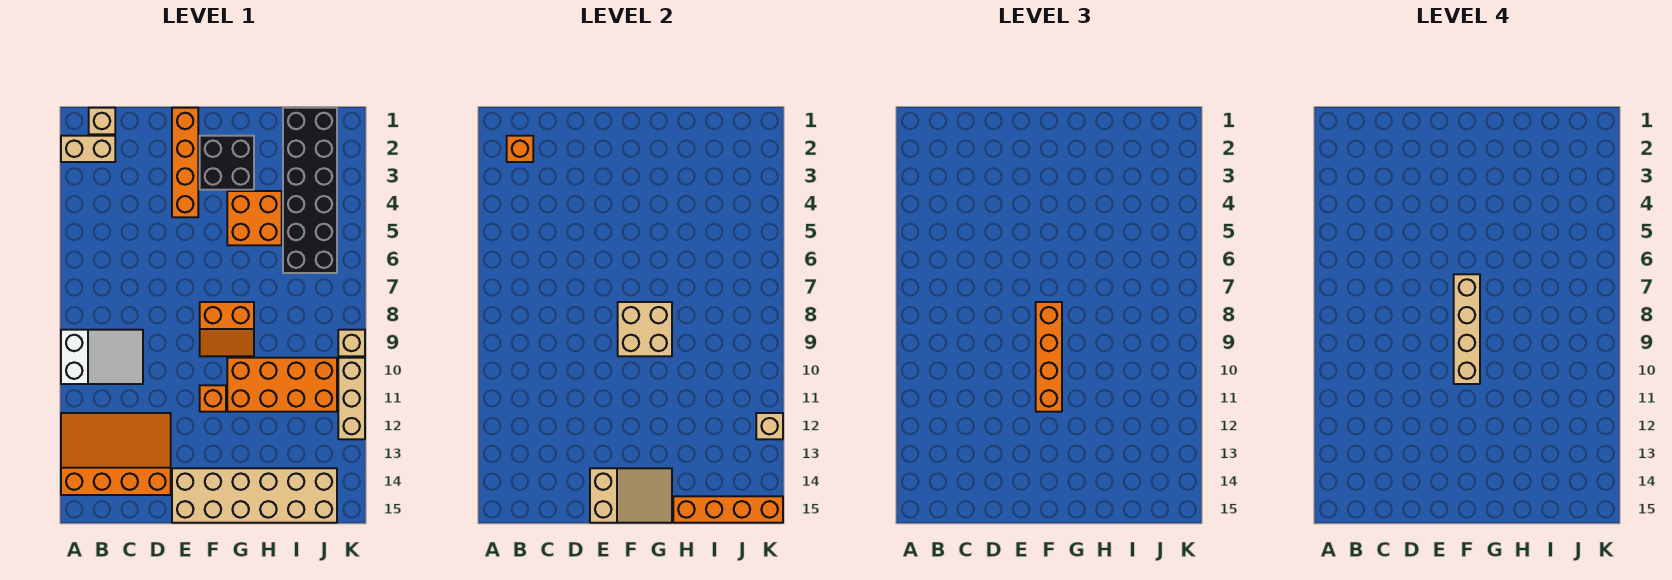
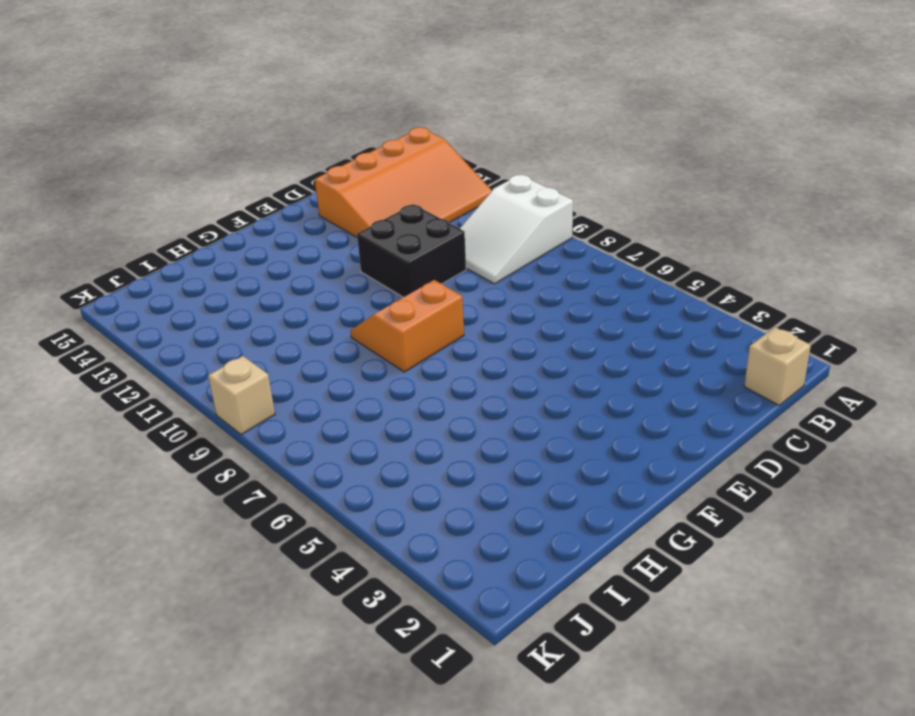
black 2x2 brick [357,204,466,297] -> black 2x2 brick moved to [200,136,254,190]
none -> tan 1x2 brick [61,136,115,162]
none -> orange 1x4 brick [172,108,198,217]
none -> tan 2x6 brick [172,468,337,523]

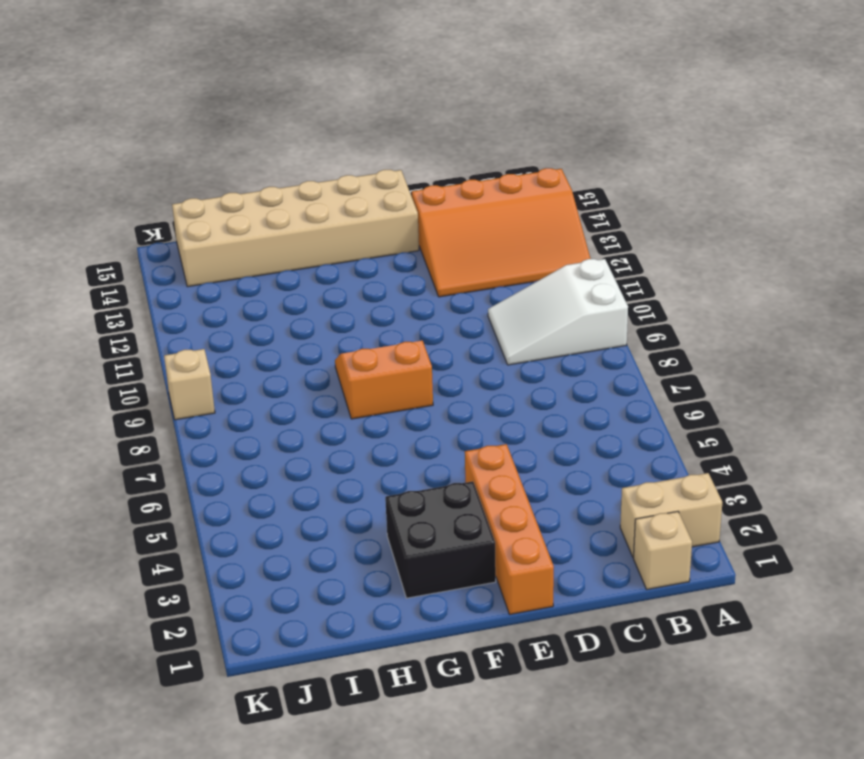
none -> orange 1x1 brick [200,385,226,412]
none -> orange 2x2 brick [227,191,282,245]
none -> orange 2x4 brick [227,358,337,412]

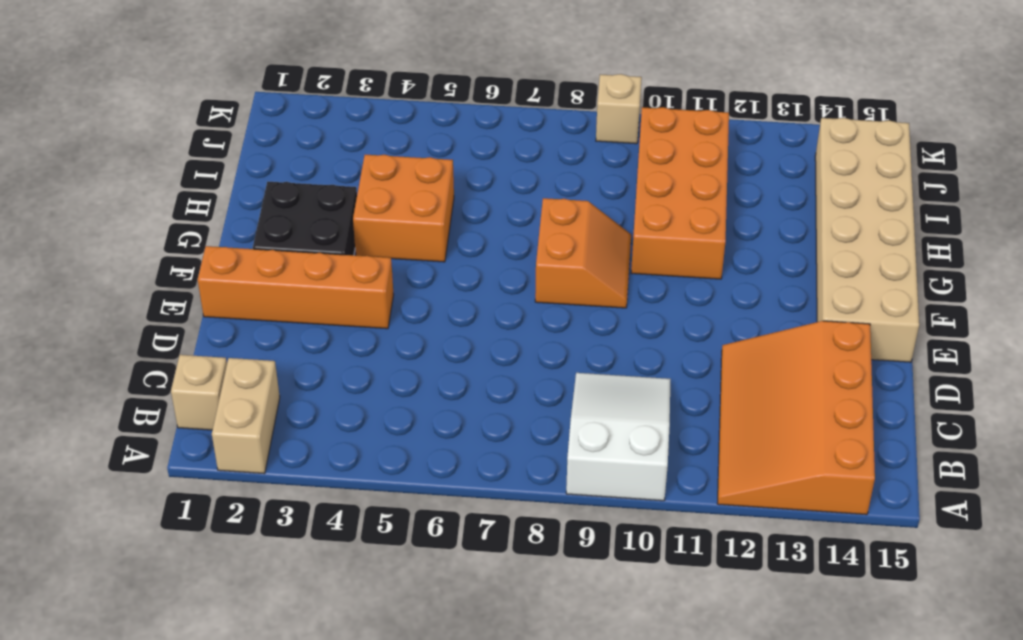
none -> orange 1x1 brick [200,385,226,412]
none -> black 2x6 brick [283,108,337,273]
none -> tan 1x3 brick [338,358,365,439]

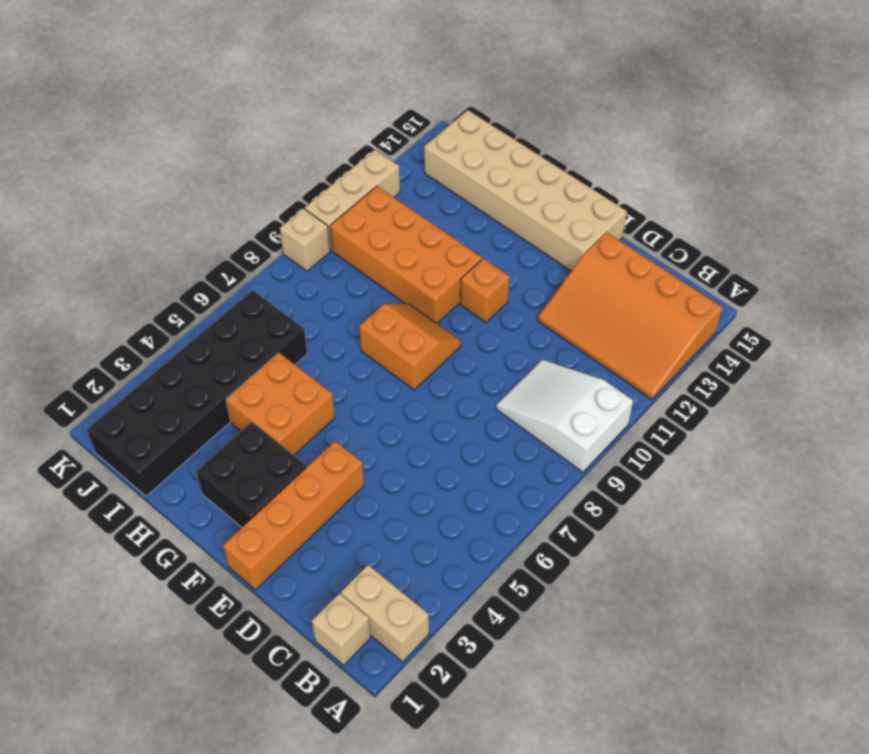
none -> orange 1x1 brick [507,136,533,162]
none -> tan 2x3 slope [590,468,672,523]
none -> tan 2x2 brick [618,302,672,356]

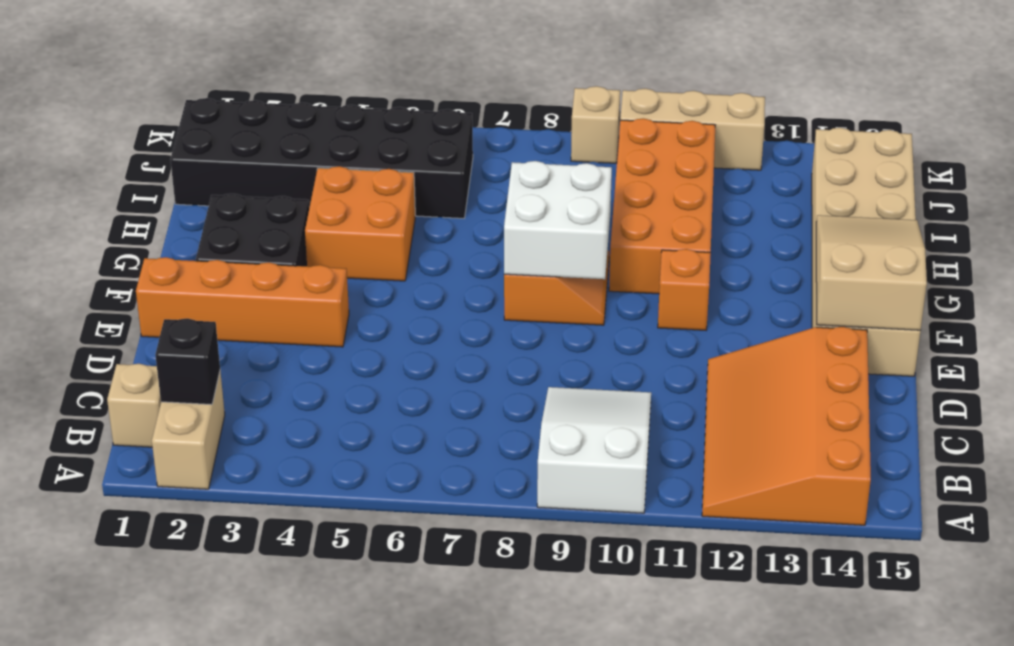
black 1x1 brick [155,318,220,405] -> orange 1x1 brick [507,136,533,162]
white 2x2 brick [504,161,612,279] -> tan 2x2 brick [618,302,672,356]
none -> orange 1x4 brick [673,496,783,523]
none -> tan 1x1 brick [756,413,783,439]
none -> orange 1x4 brick [1036,302,1062,412]

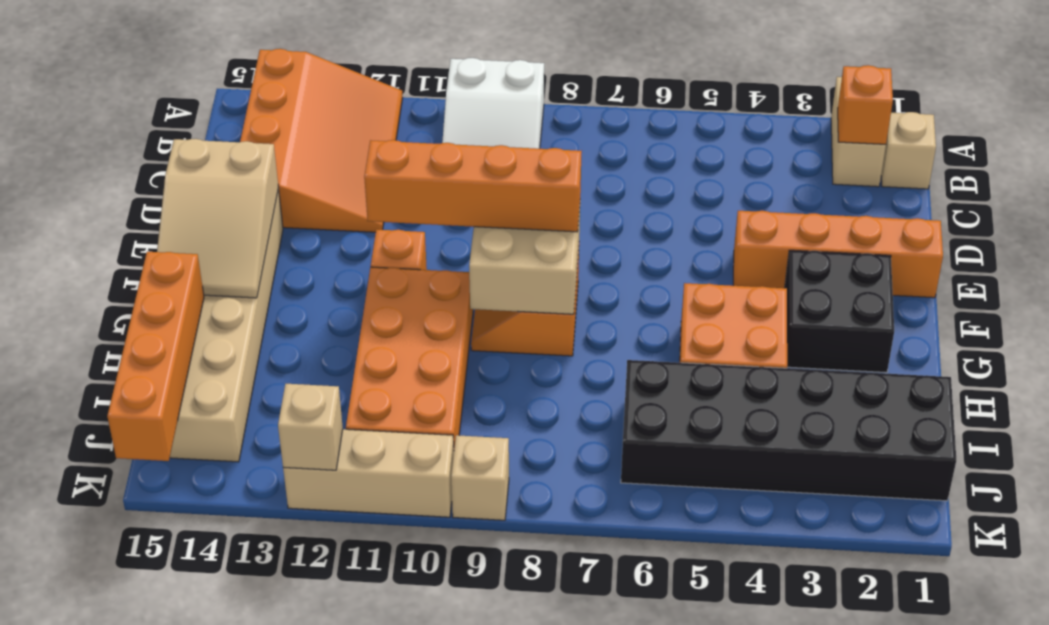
none -> tan 1x4 brick [1454,274,1480,384]

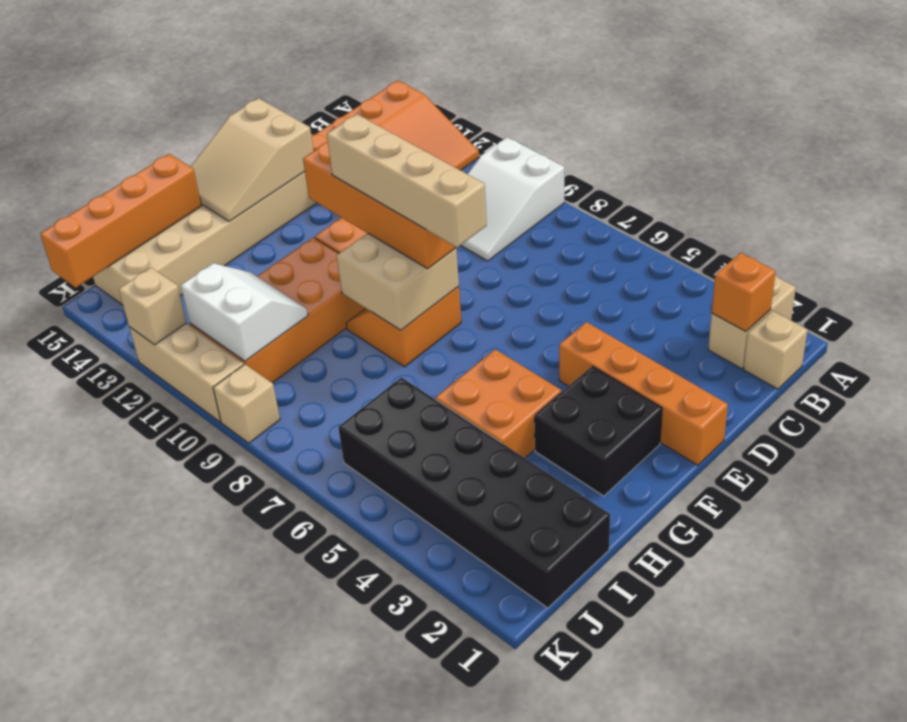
white 2x2 slope [181,263,308,361] -> none

